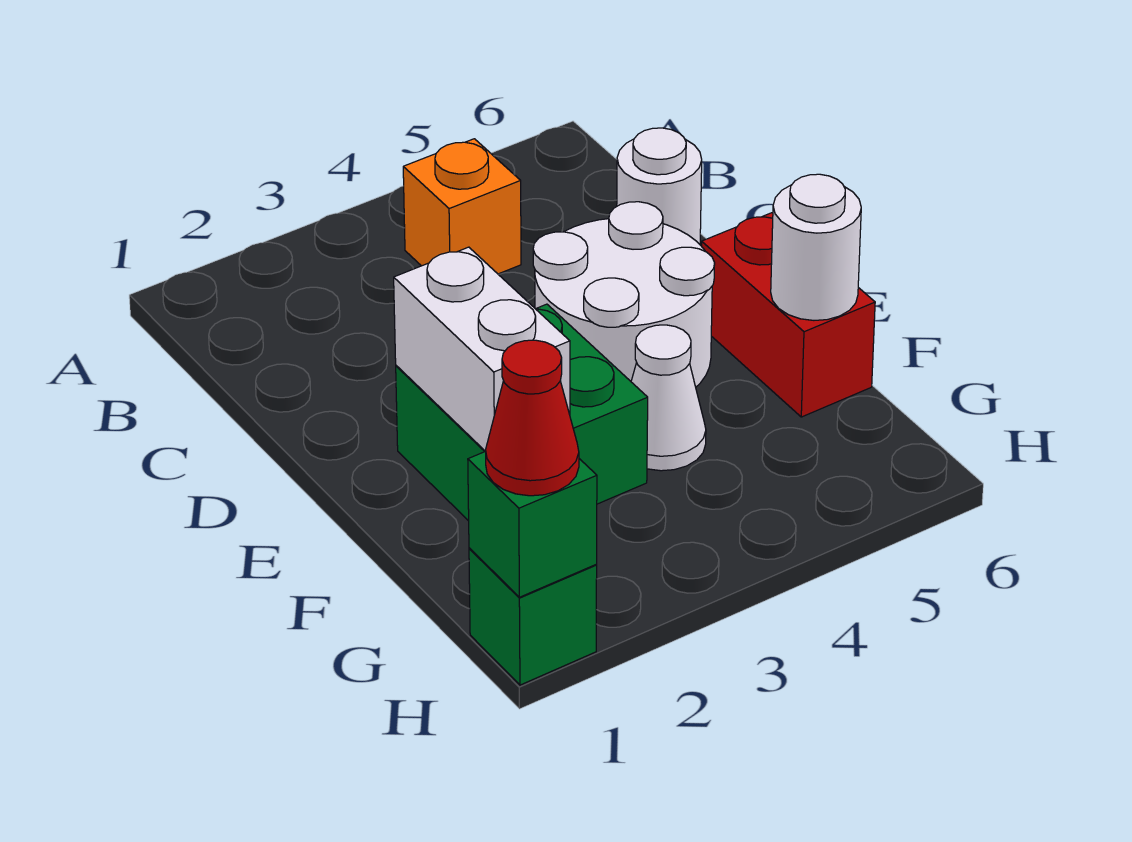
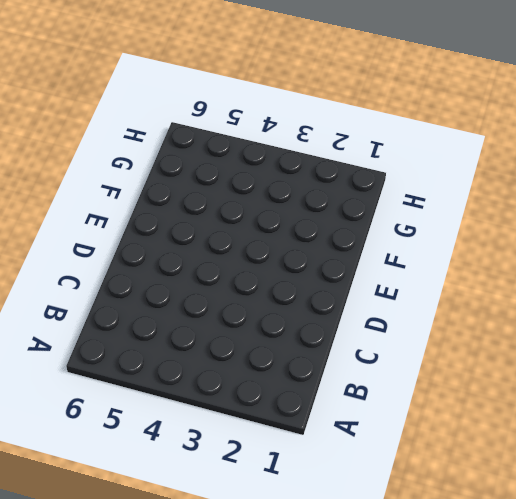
none -> orange 1x1 brick [403,139,521,274]
none -> white 1x1 round brick [617,128,702,244]

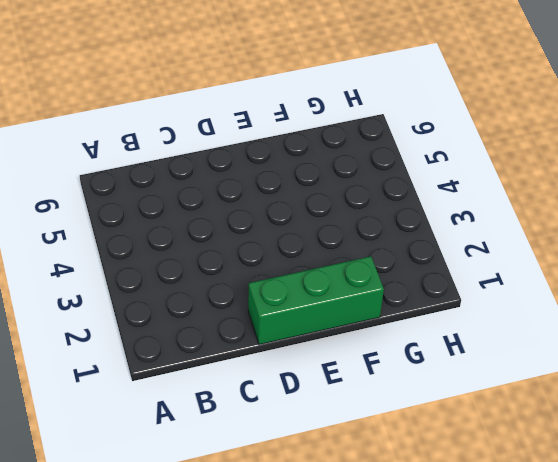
green 1x3 brick [248,256,384,345] -> none
none -> orange 1x1 brick [403,139,521,274]
none -> white 1x1 round brick [617,128,702,244]

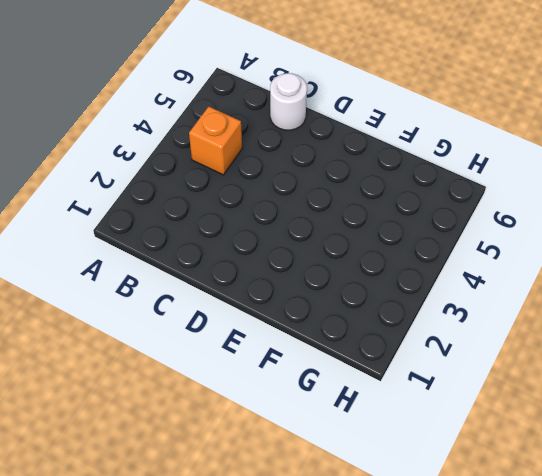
none -> white 2x2 round brick [533,202,715,387]
none -> green 2x2 brick [396,304,648,521]

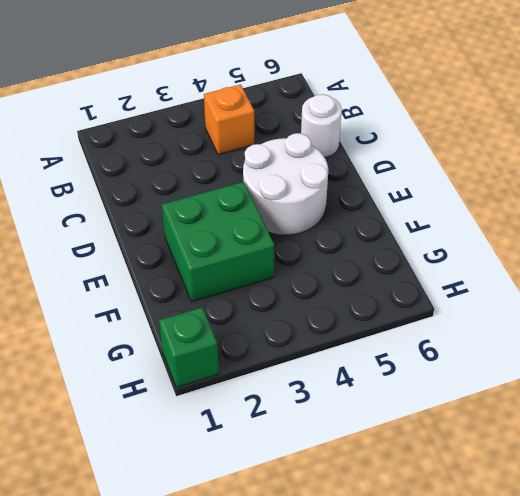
none -> red 1x2 brick [702,213,875,417]
none -> white 1x1 cone [631,325,706,471]

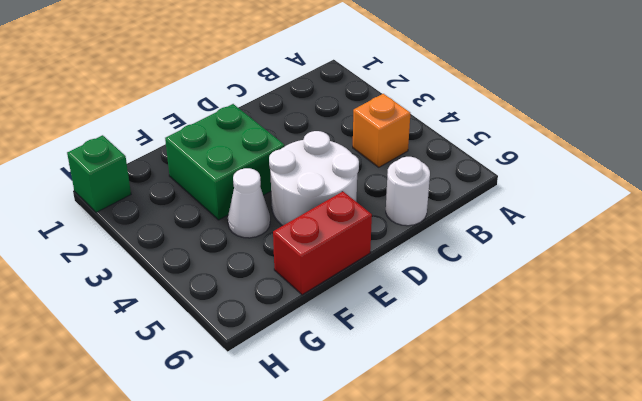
none -> white 1x2 brick [394,247,570,451]
none -> white 1x1 round brick [771,174,861,320]

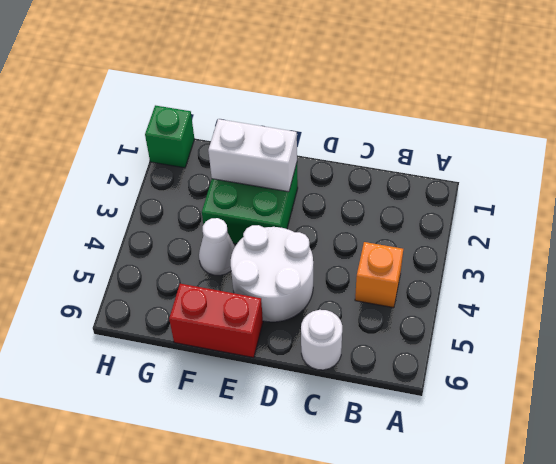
none -> white 1x1 round brick [771,174,861,320]
none -> green 1x1 brick [468,451,597,597]

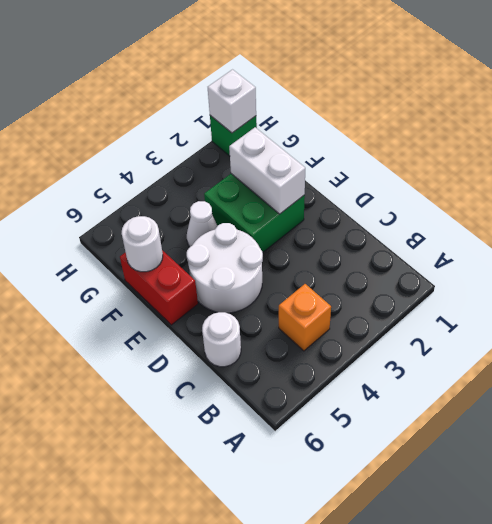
white 1x1 brick [208,70,256,133] -> green 1x1 brick [468,451,597,597]
none -> red 1x1 cone [486,340,579,496]

